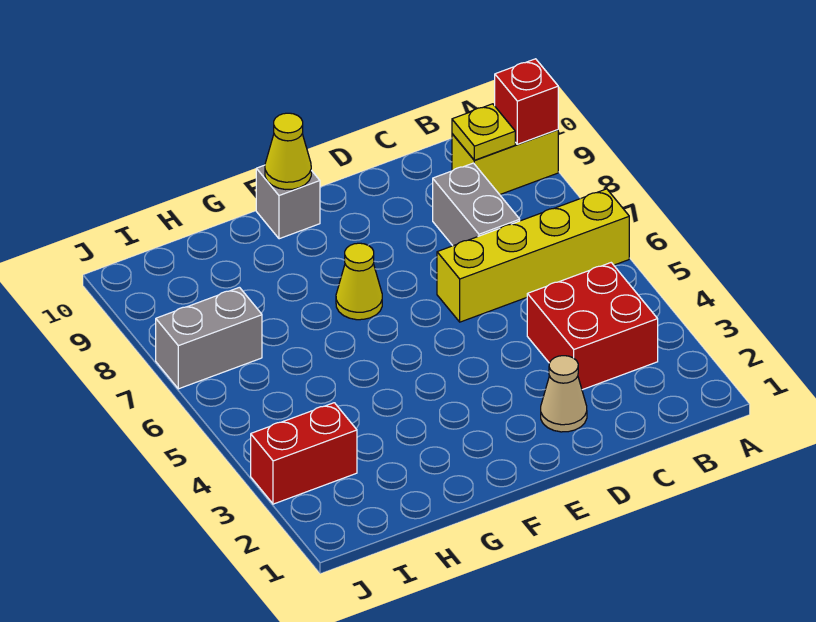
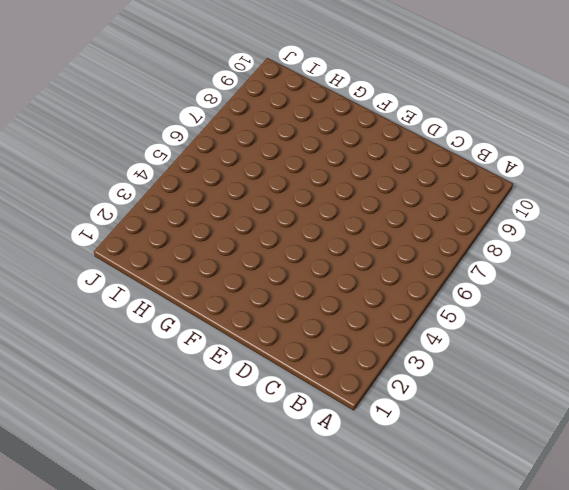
none -> yellow 1x4 brick [437,189,629,322]
none -> yellow 1x2 brick [452,130,558,195]
none -> red 2x2 brick [527,263,658,390]

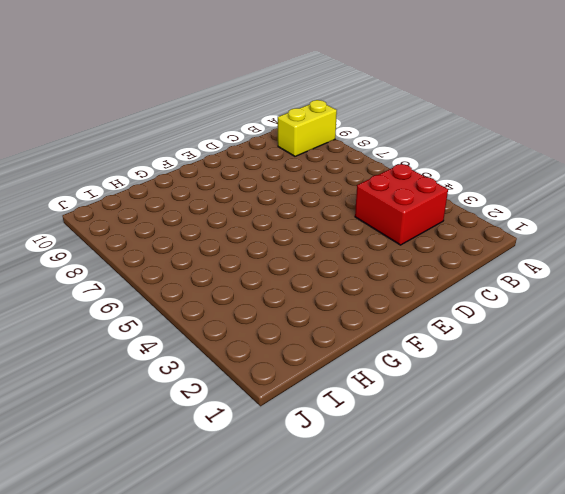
none -> yellow 1x4 brick [437,189,629,322]
none -> grey 1x2 brick [433,163,520,246]
none -> tan 1x1 cone [541,356,587,432]

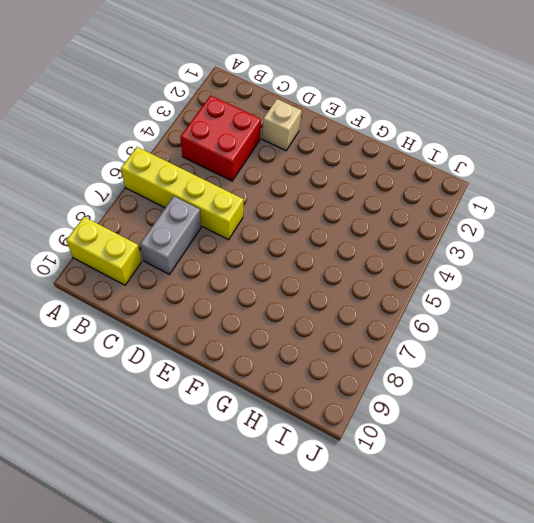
tan 1x1 brick [262,99,302,151] -> tan 1x1 cone [541,356,587,432]
none -> yellow 1x1 cone [336,243,382,320]
none -> grey 1x1 brick [256,165,320,239]
none -> red 1x2 brick [251,403,357,504]

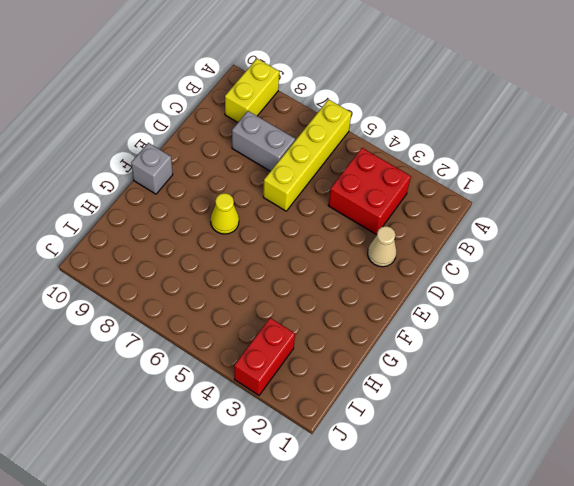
none -> grey 1x2 brick [156,287,262,389]
none -> red 1x1 brick [495,59,558,144]
none -> yellow 1x1 plate [452,104,515,160]

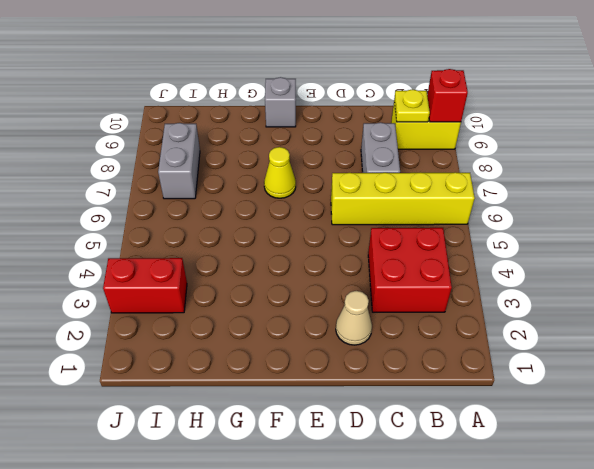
grey 1x2 brick [158,123,200,199] -> grey 1x2 brick turned to [156,287,262,389]
none -> yellow 1x1 cone [265,113,311,189]

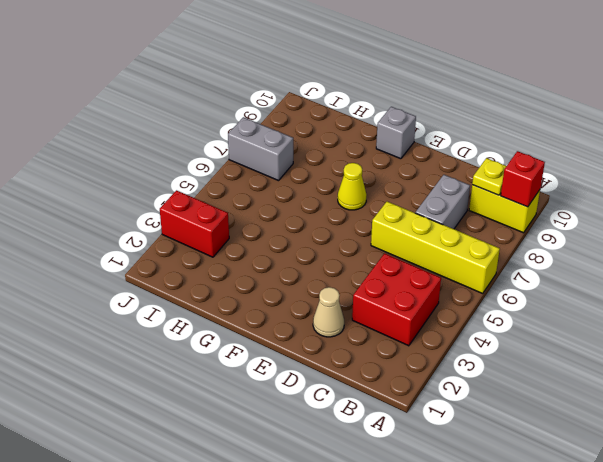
none -> yellow 1x1 cone [265,113,311,189]

